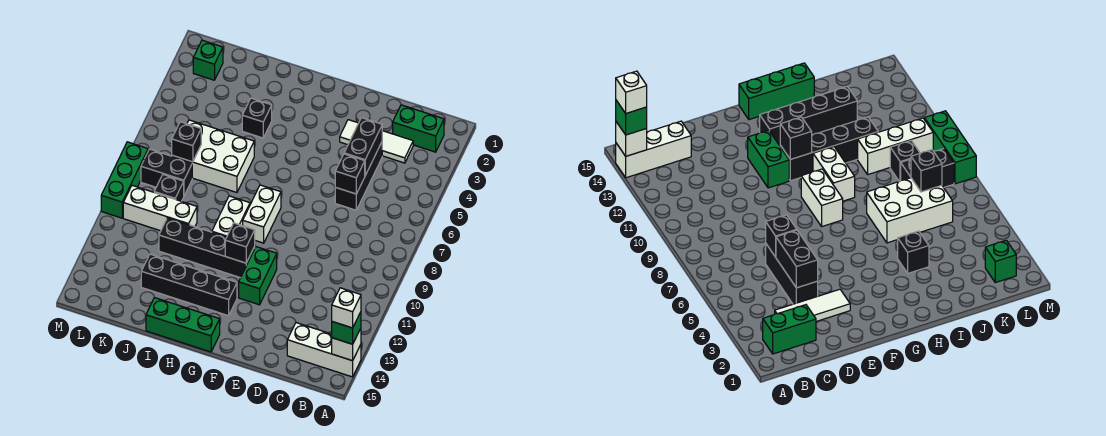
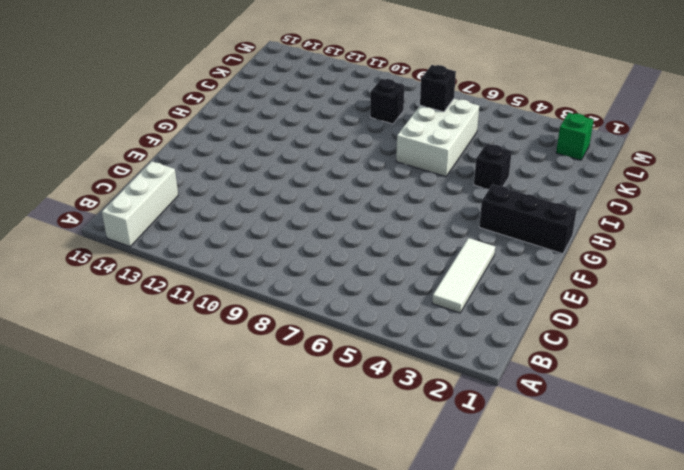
black 1x3 brick [479,184,577,254] -> black 1x3 brick moved to [335,142,382,210]
none -> green 1x2 brick [393,105,444,152]
none -> green 1x2 brick [239,247,277,305]
none -> white 1x2 brick [243,185,281,243]

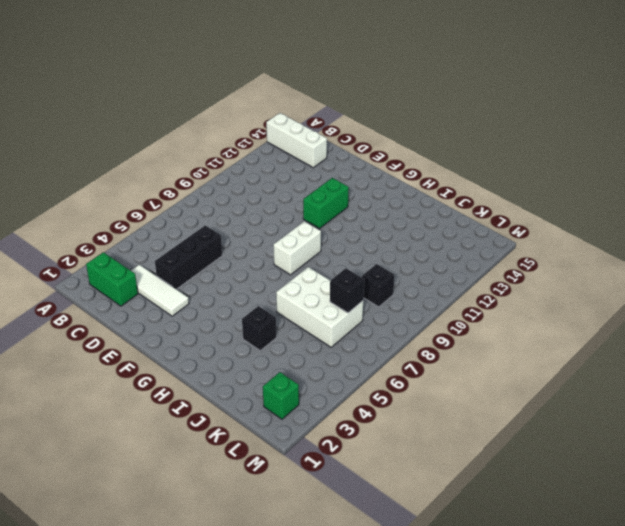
none -> black 1x4 brick [159,218,255,278]
none -> black 1x4 brick [141,254,237,316]
none -> green 1x3 brick [146,298,220,352]

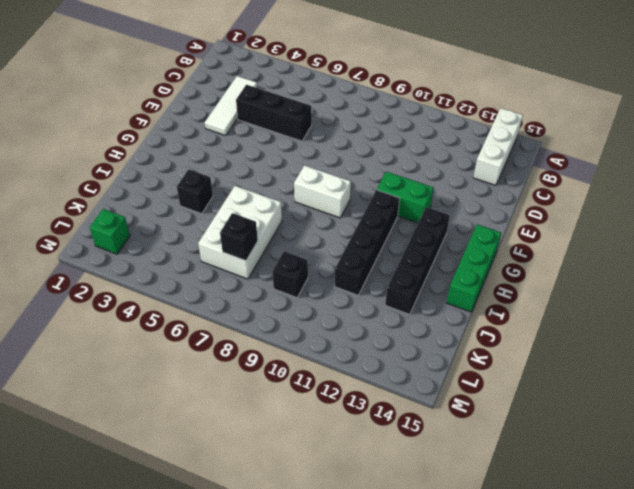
none -> green 1x2 brick [393,105,444,152]
none -> white 1x2 brick [212,196,250,237]
none -> white 1x3 brick [123,186,197,231]

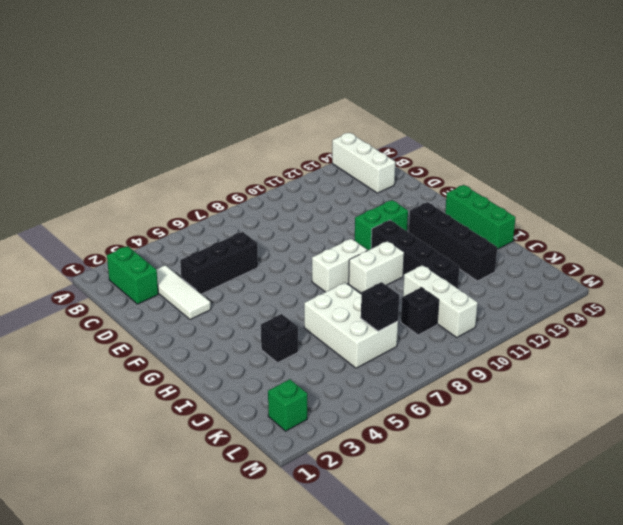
none -> black 1x2 brick [141,149,192,196]
none -> green 1x3 brick [101,142,148,218]
none -> white 1x1 brick [332,328,361,361]

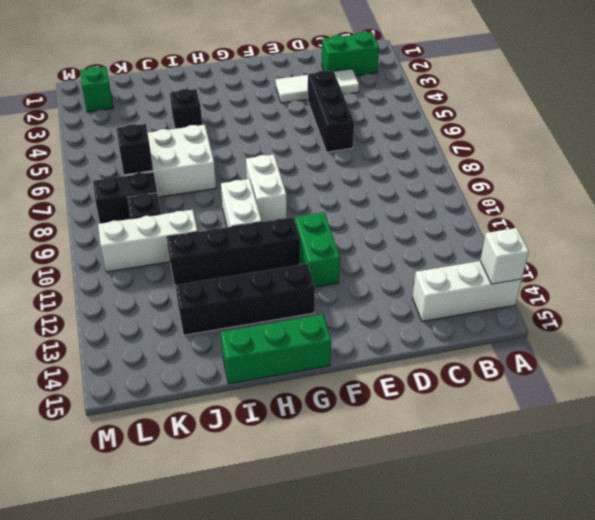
none -> green 1x3 brick [101,142,148,218]
none -> black 1x2 brick [344,118,382,175]
none -> black 1x1 brick [335,154,365,194]

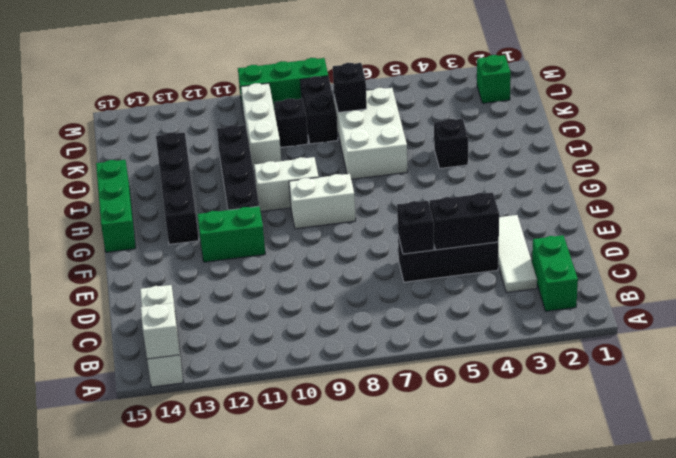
none -> black 1x1 brick [225,223,255,263]
none -> green 1x1 brick [332,312,361,344]
none -> white 1x1 brick [332,288,361,328]

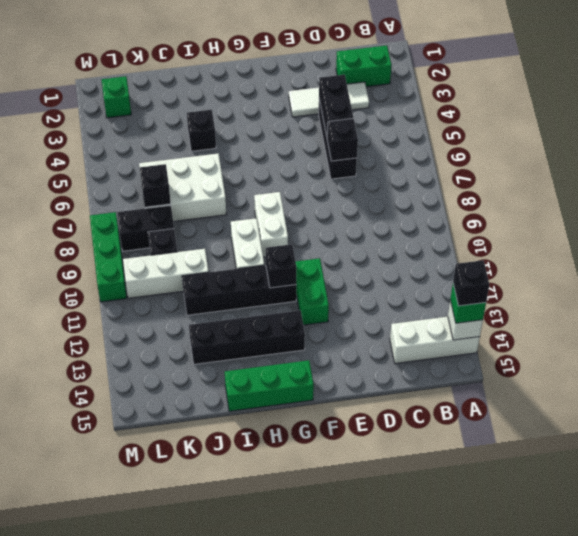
black 1x1 brick [453,260,489,306] -> white 1x1 brick [332,288,361,328]

